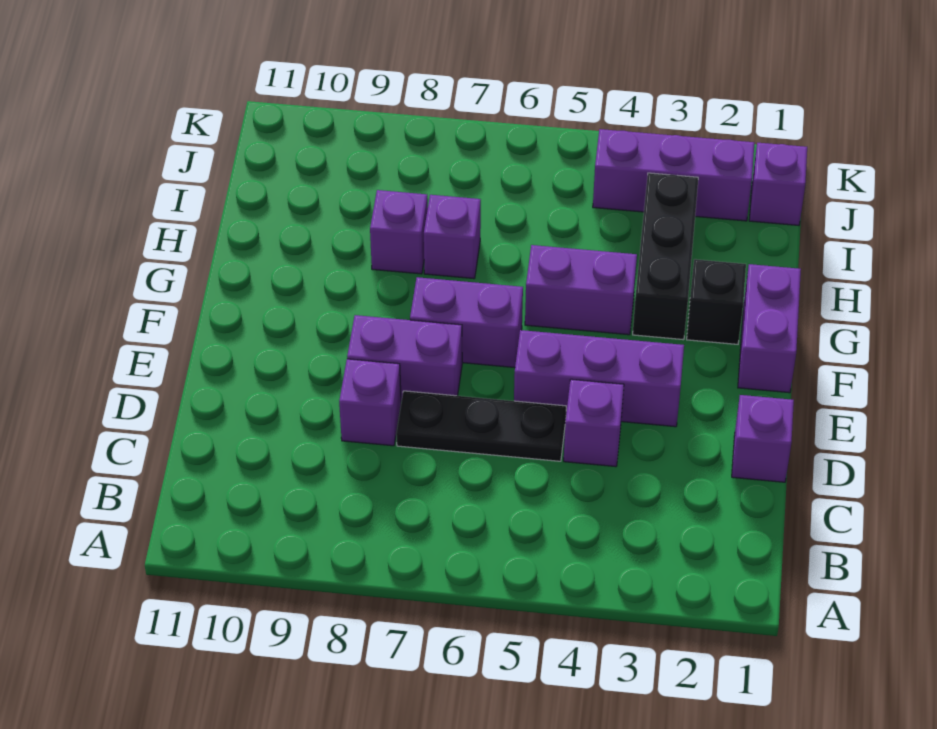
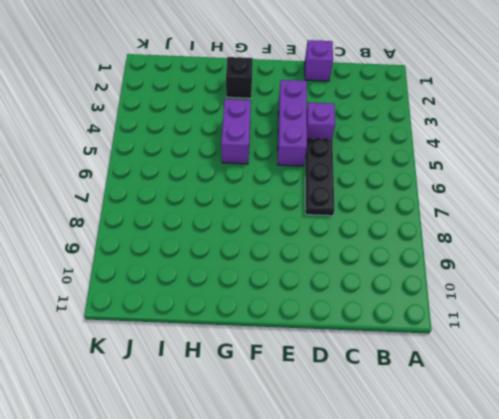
none -> purple 1x1 brick [339,359,401,446]
none -> purple 1x2 brick [347,315,462,401]
none -> purple 1x2 brick [738,264,801,393]

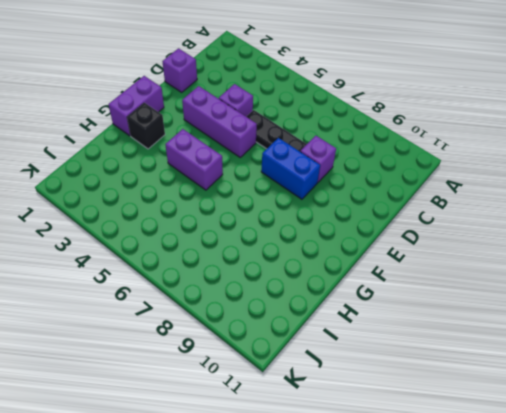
blue 1x2 brick [261,138,320,199] -> purple 1x2 brick [347,315,462,401]
none -> purple 1x2 brick [410,277,523,368]
none -> black 1x3 brick [633,173,698,340]
none -> purple 1x1 brick [424,195,481,279]

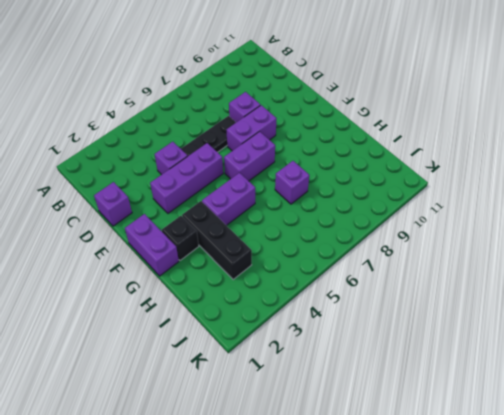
none -> purple 1x1 brick [370,190,428,274]
none -> purple 1x1 brick [749,143,807,225]
none -> purple 1x3 brick [593,129,754,221]

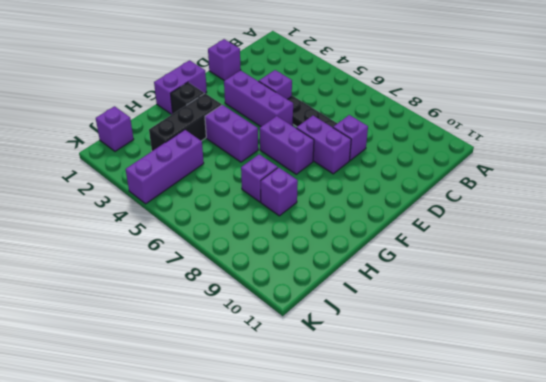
purple 1x3 brick [126,130,204,204] -> purple 1x3 brick turned to [593,129,754,221]

